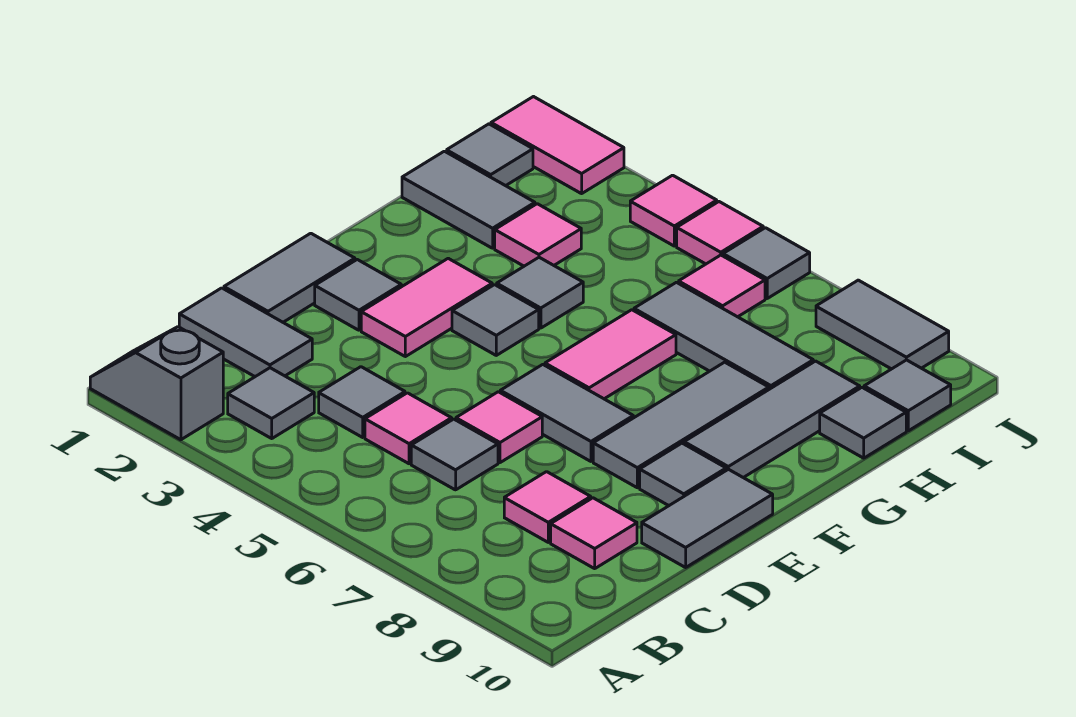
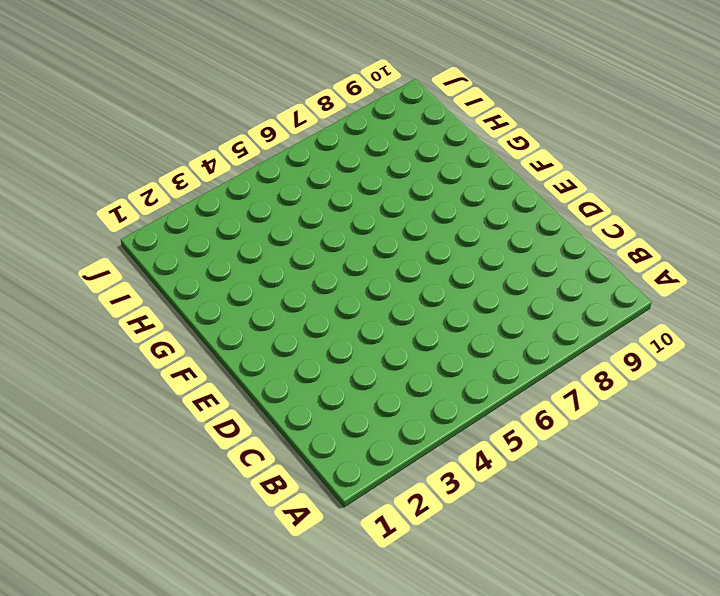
none -> grey 1x2 slope [90,327,223,440]
none -> grey 1x1 tile [228,368,314,438]
none -> grey 1x2 tile [179,288,312,377]
none -> grey 1x1 tile [319,367,405,437]

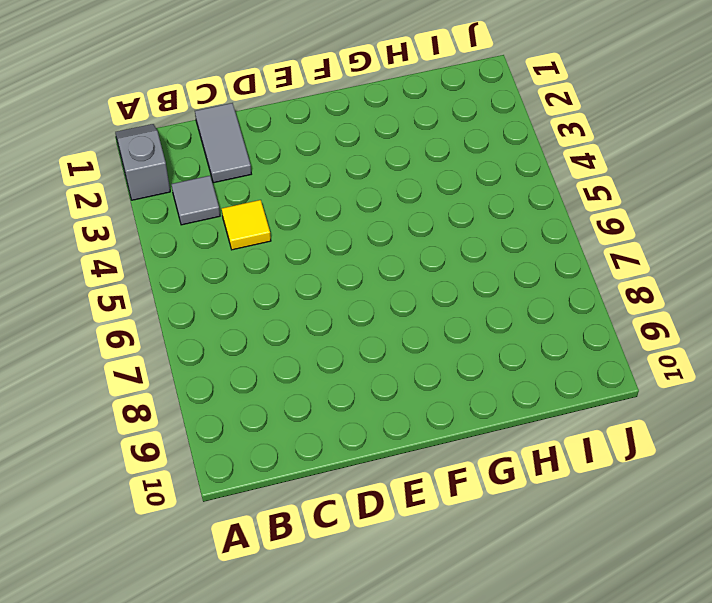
yellow 1x1 tile [222,200,271,250] -> grey 1x1 tile [319,367,405,437]
none -> pink 1x1 tile [365,393,452,464]
none -> grey 1x1 tile [411,419,498,490]
none -> pink 1x1 tile [504,472,591,542]
none -> pink 1x1 tile [551,498,637,569]

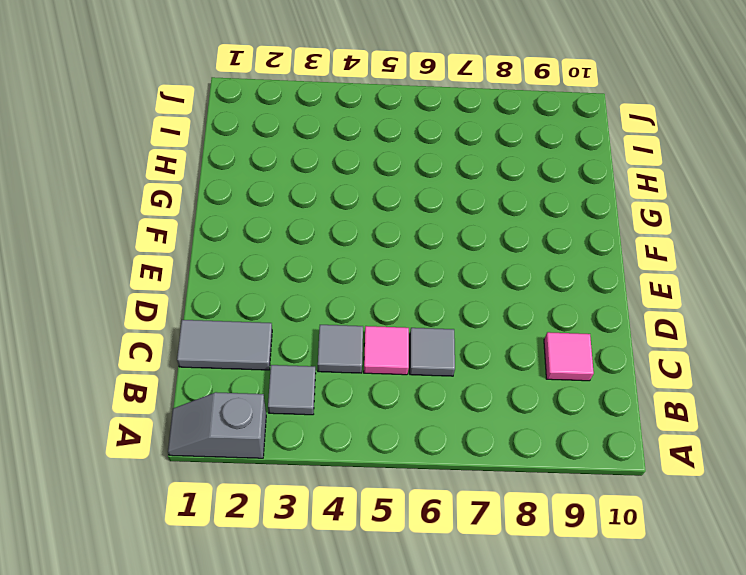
none -> pink 1x1 tile [504,472,591,542]
none -> grey 1x2 tile [224,233,355,322]
none -> pink 1x1 tile [456,392,542,463]
none -> grey 1x2 tile [642,469,773,567]

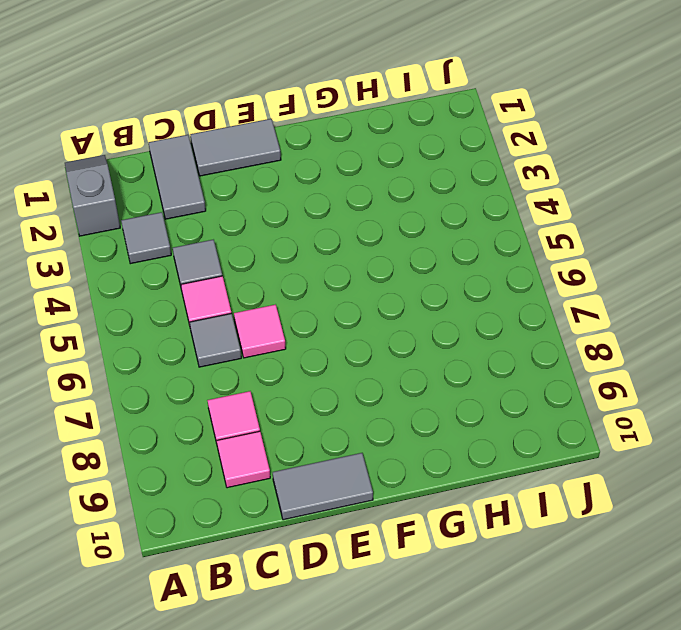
none -> grey 1x1 tile [315,260,401,330]
none -> pink 1x2 tile [361,258,492,357]
none -> grey 1x2 tile [500,365,633,461]
none -> grey 1x3 tile [593,362,769,488]

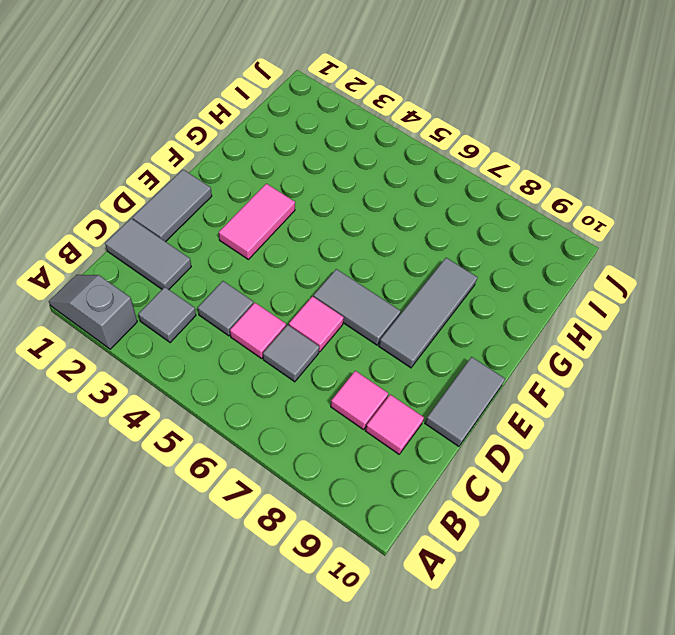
none -> grey 1x1 tile [315,260,401,330]
none -> grey 1x1 tile [640,443,726,506]
none -> grey 1x1 tile [452,285,539,355]
none -> pink 1x2 tile [545,310,676,399]

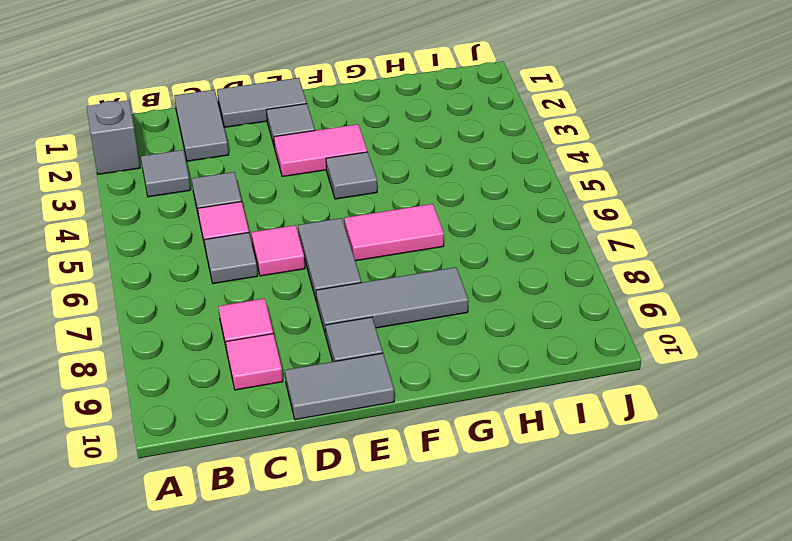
none -> grey 1x3 tile [684,361,860,478]
none -> grey 1x1 tile [497,257,583,328]
none -> grey 1x2 tile [402,151,535,248]
none -> pink 1x1 tile [495,204,581,266]

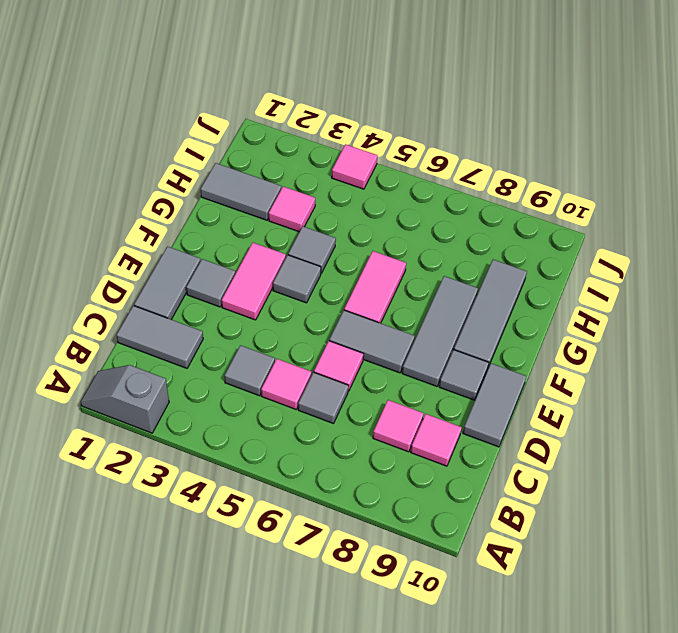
none -> grey 1x1 tile [228,368,314,438]
none -> grey 1x3 tile [634,282,813,389]
none -> grey 1x1 tile [820,388,906,458]
none -> grey 1x1 tile [447,124,533,186]

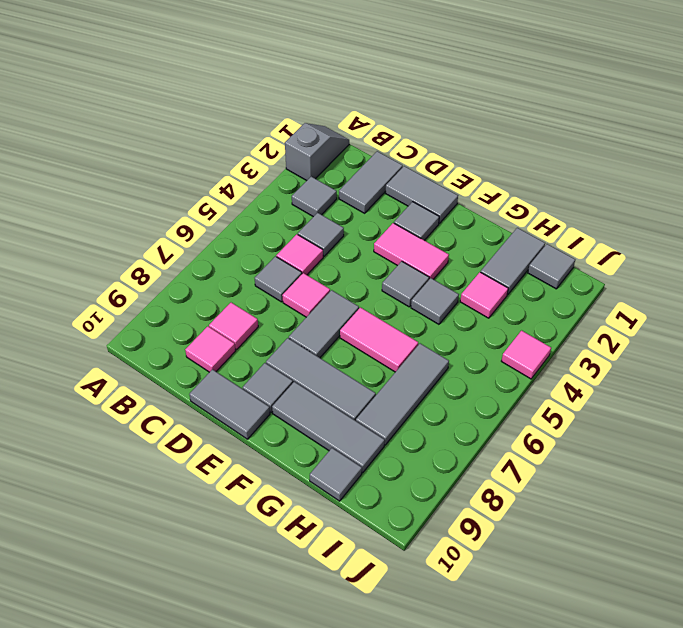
none -> pink 1x1 tile [679,255,765,317]
none -> grey 1x1 tile [864,360,951,431]
none -> pink 1x2 tile [491,97,624,194]
none -> pink 1x1 tile [677,202,763,264]

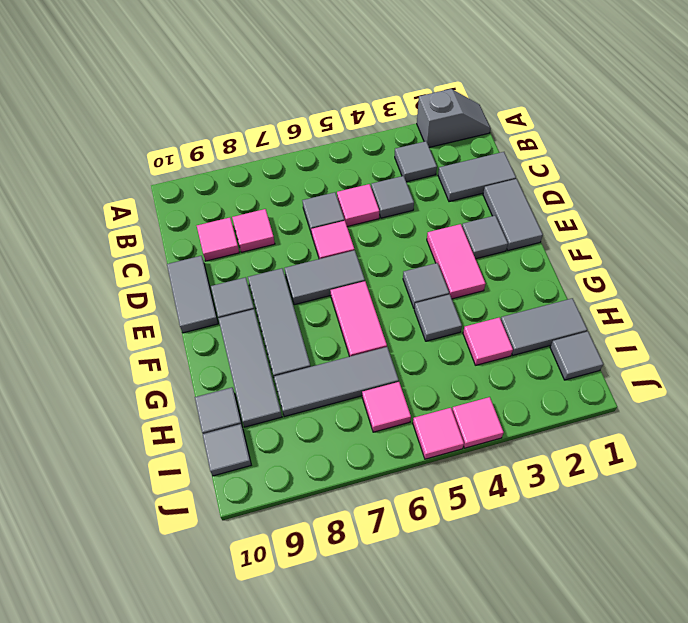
none -> pink 1x2 tile [491,97,624,194]
none -> grey 1x1 tile [723,228,810,298]
none -> grey 1x2 tile [816,280,949,369]

